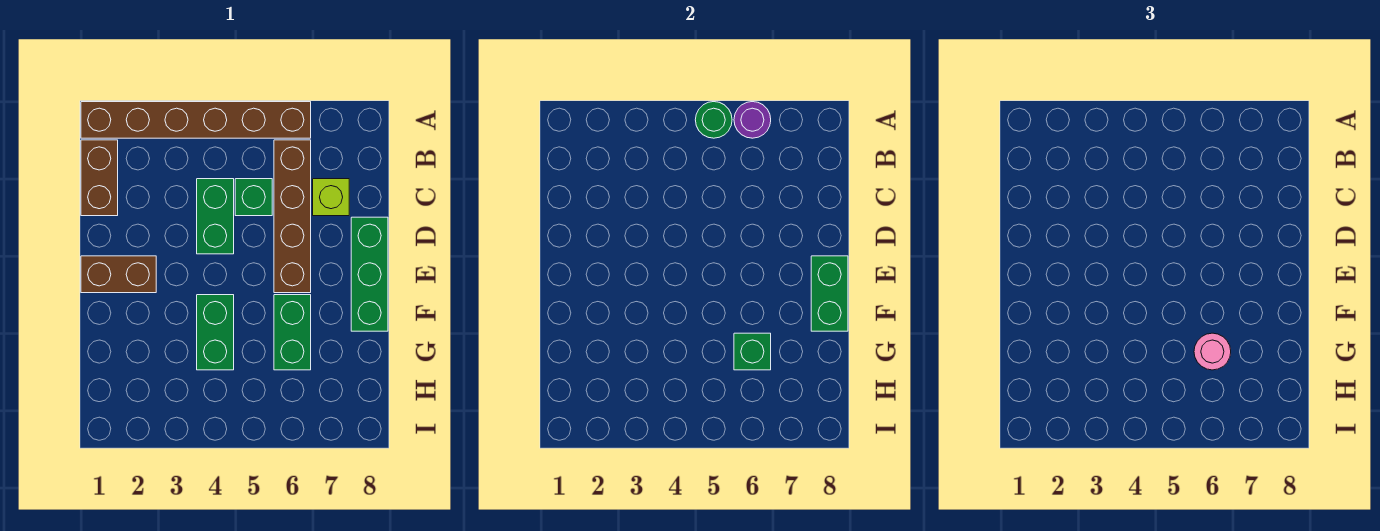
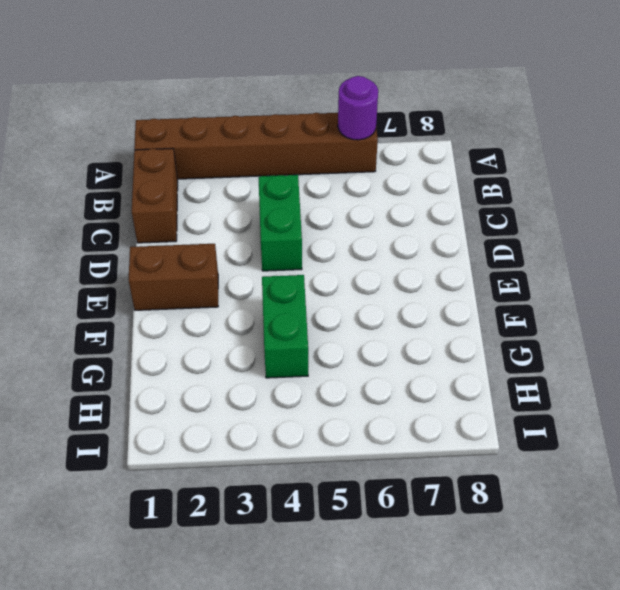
none -> brown 1x4 brick [274,140,311,293]
none -> green 1x1 brick [235,179,272,216]
none -> lime 1x1 brick [313,179,349,216]

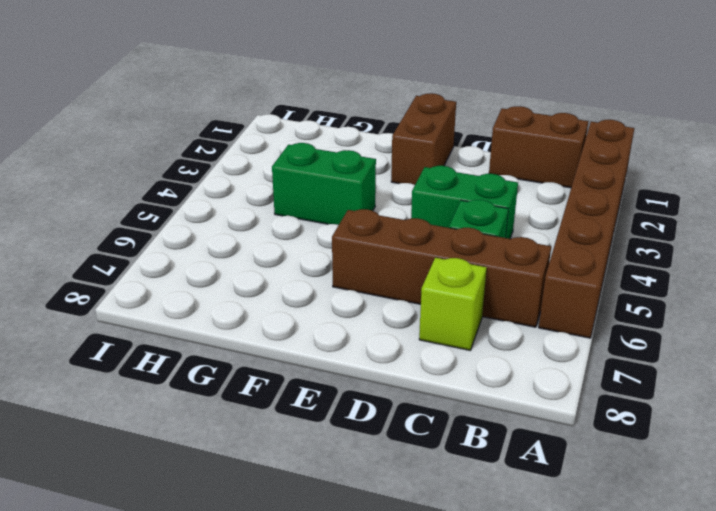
none -> green 1x3 brick [351,217,388,331]
none -> green 1x2 brick [274,295,311,370]
none -> green 1x1 round brick [695,102,732,138]

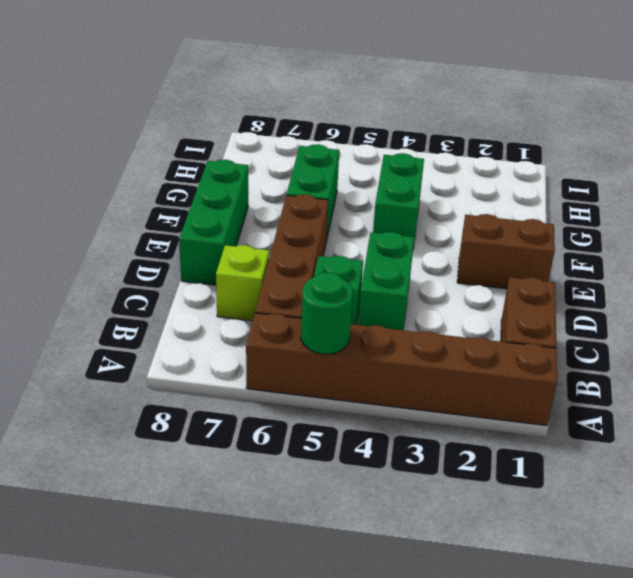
none -> purple 1x1 round brick [734,102,771,138]
none -> green 1x2 brick [811,256,848,331]
none -> green 1x1 brick [734,333,771,370]

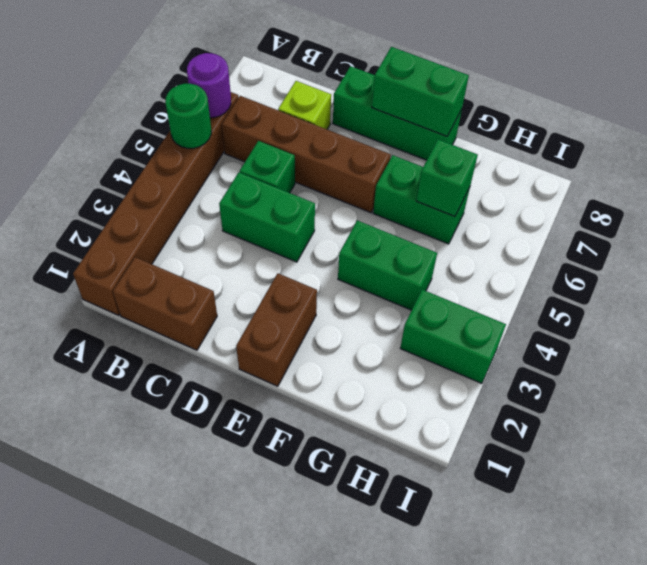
green 1x2 brick [400,290,506,383] -> none
none -> pink 1x1 round brick [1194,333,1231,370]

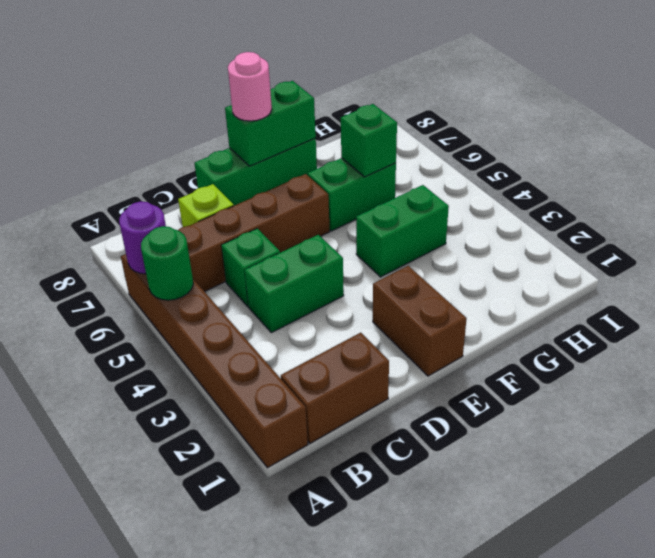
pink 1x1 round brick [228,52,272,121] -> pink 1x1 round brick moved to [1194,333,1231,370]

